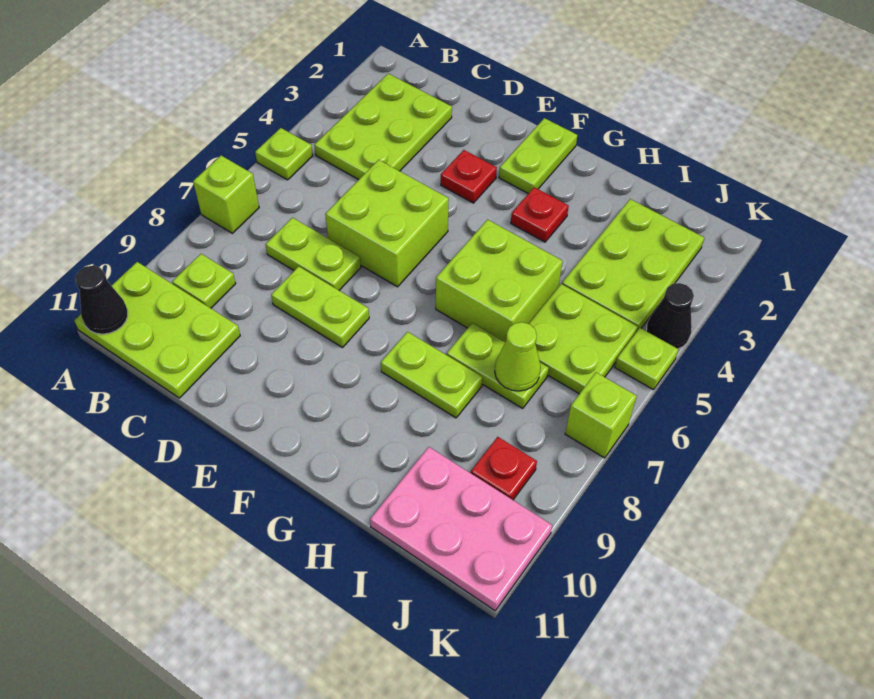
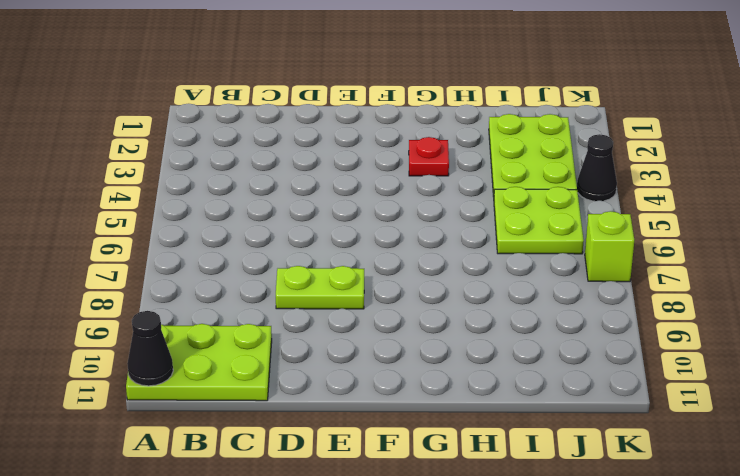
none -> lime 1x1 plate [255,128,313,180]
none -> lime 1x1 brick [193,156,259,233]
none -> lime 2x3 plate [314,74,452,180]

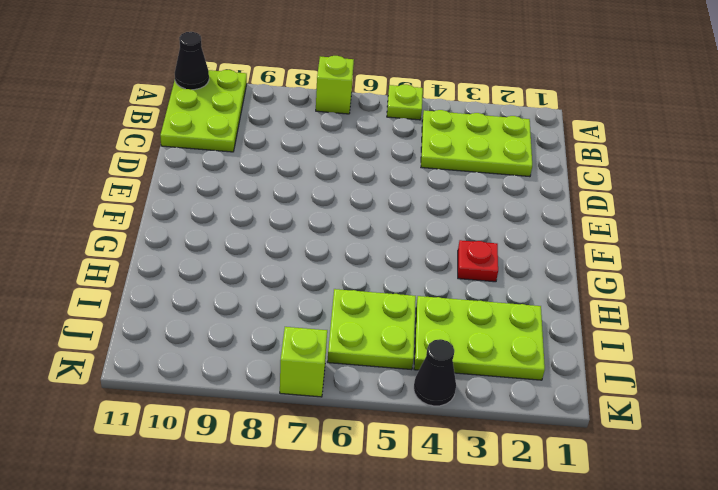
none -> lime 1x1 plate [172,254,236,308]
none -> lime 1x2 plate [266,218,361,290]
none -> lime 2x2 brick [325,160,449,287]

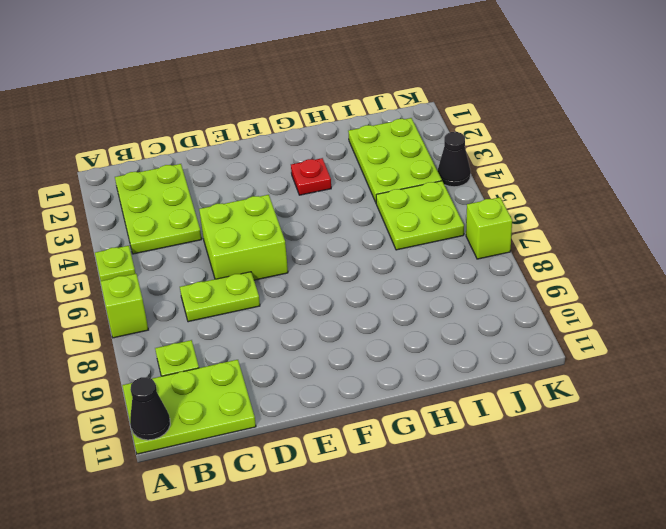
none -> lime 1x2 plate [271,266,369,348]
none -> red 1x1 plate [441,150,497,203]
none -> lime 1x2 plate [499,118,577,194]

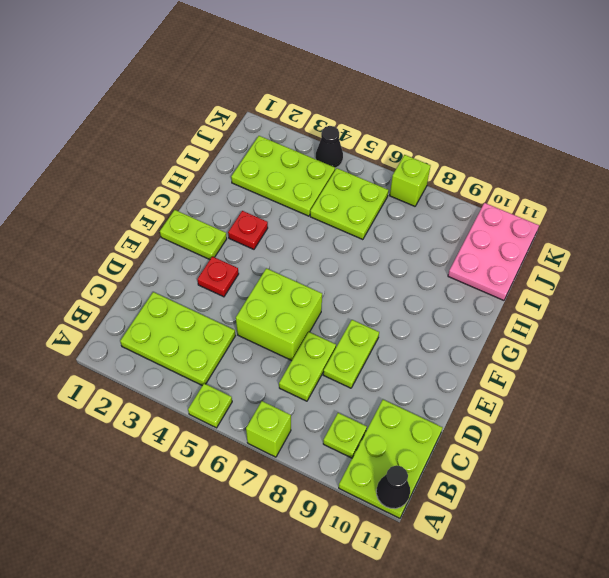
none -> lime 2x2 brick [436,220,563,342]
none -> lime 1x2 plate [381,332,483,418]
none -> lime 1x2 plate [447,323,549,408]

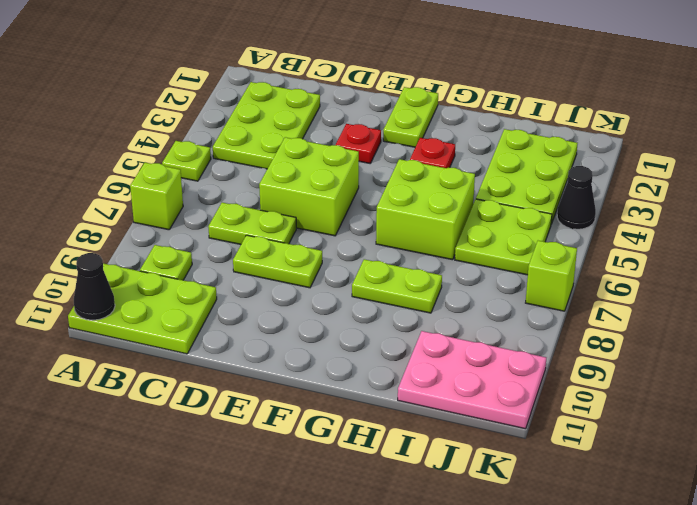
none -> lime 1x2 plate [447,323,549,408]
none -> red 1x1 plate [471,437,537,500]
none -> lime 1x1 plate [615,328,679,390]

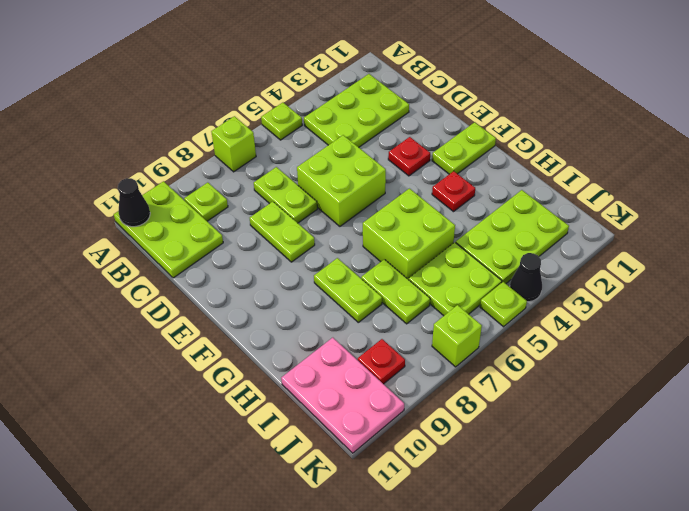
none -> lime 1x1 cone [495,322,541,391]

